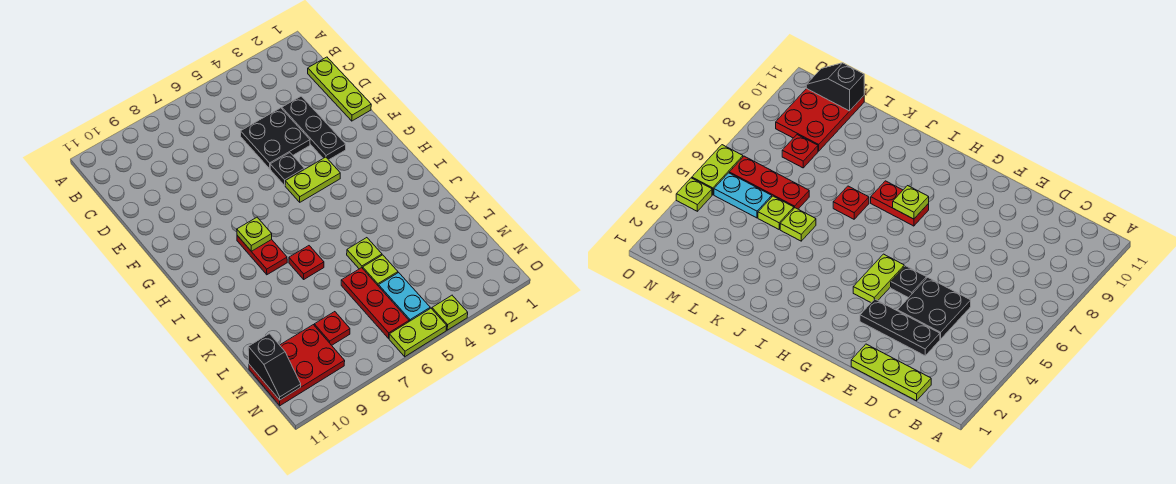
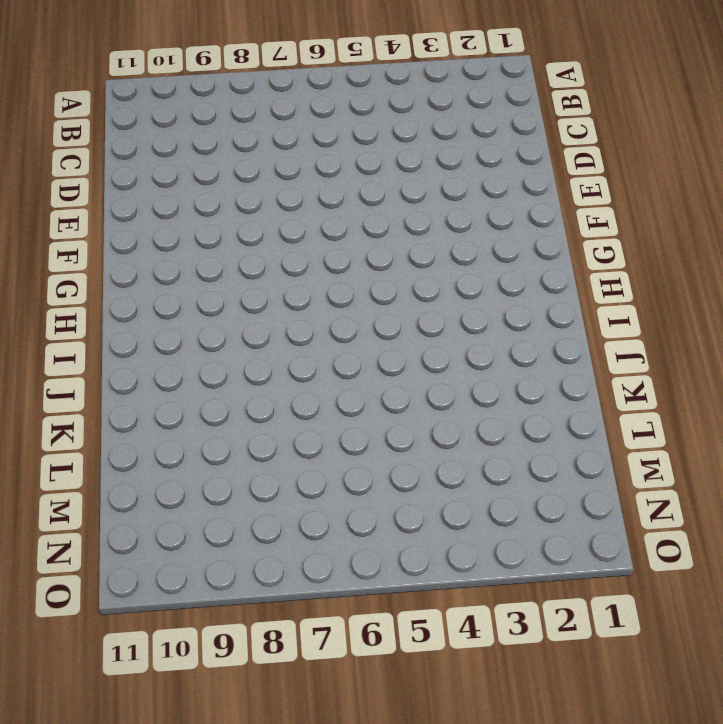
none -> lime 1x3 plate [308,57,371,121]
none -> black 1x3 plate [282,96,346,160]
none -> black 2x2 plate [241,108,310,169]

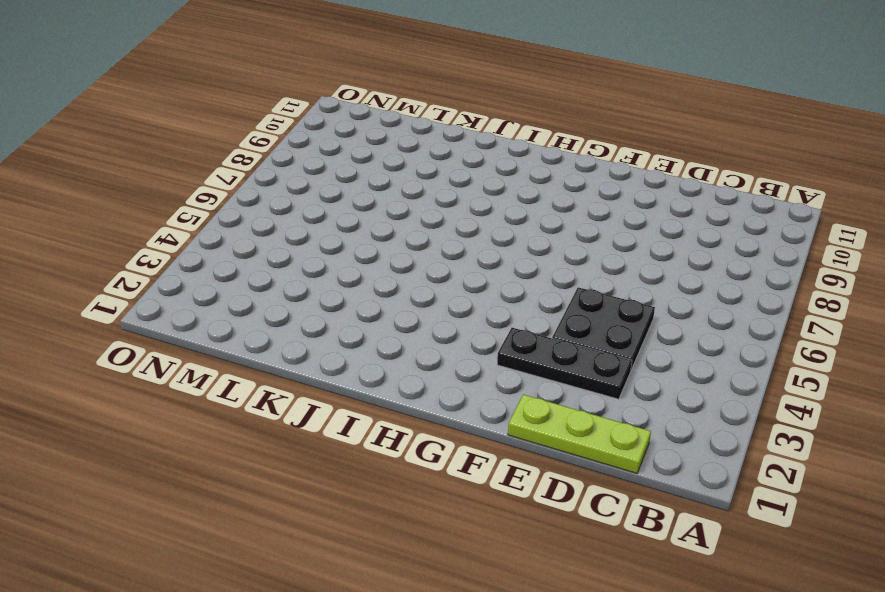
none -> black 1x1 plate [270,153,304,185]
none -> lime 1x2 plate [285,157,340,202]
none -> red 1x2 plate [237,236,287,275]

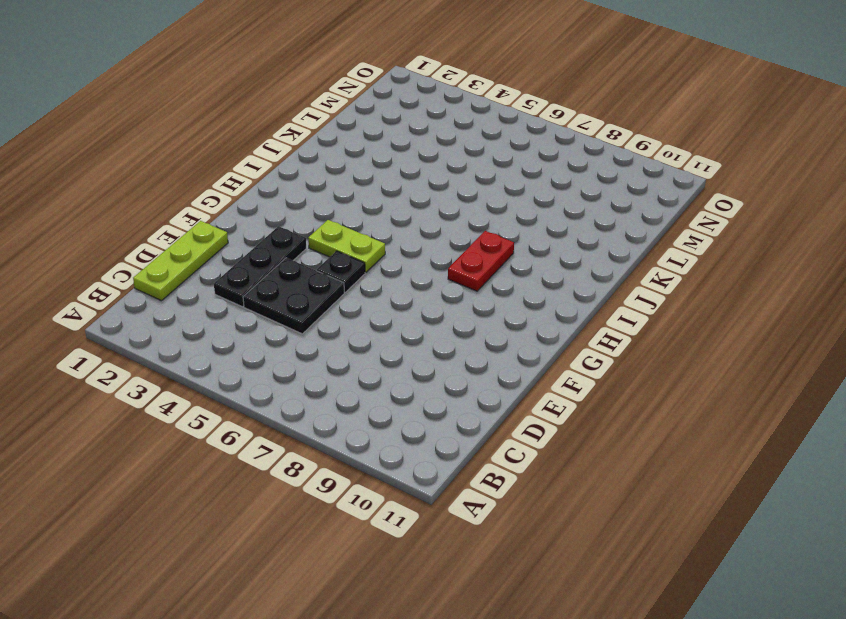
none -> red 1x1 plate [289,246,324,279]
none -> lime 1x1 plate [347,238,382,269]
none -> lime 1x1 plate [363,255,398,286]

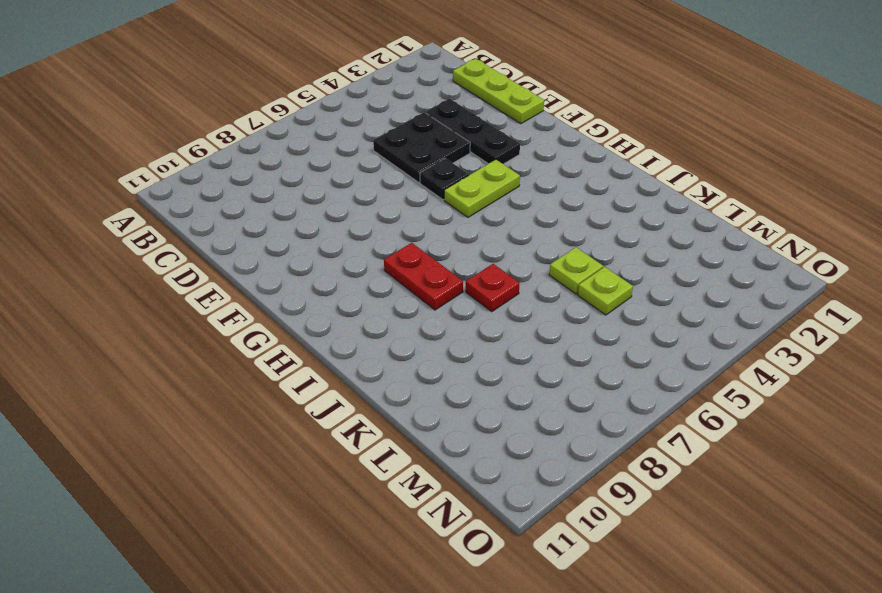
none -> red 1x3 plate [341,268,409,338]
none -> cyan 1x2 plate [379,273,430,321]
none -> red 1x1 plate [314,312,350,345]

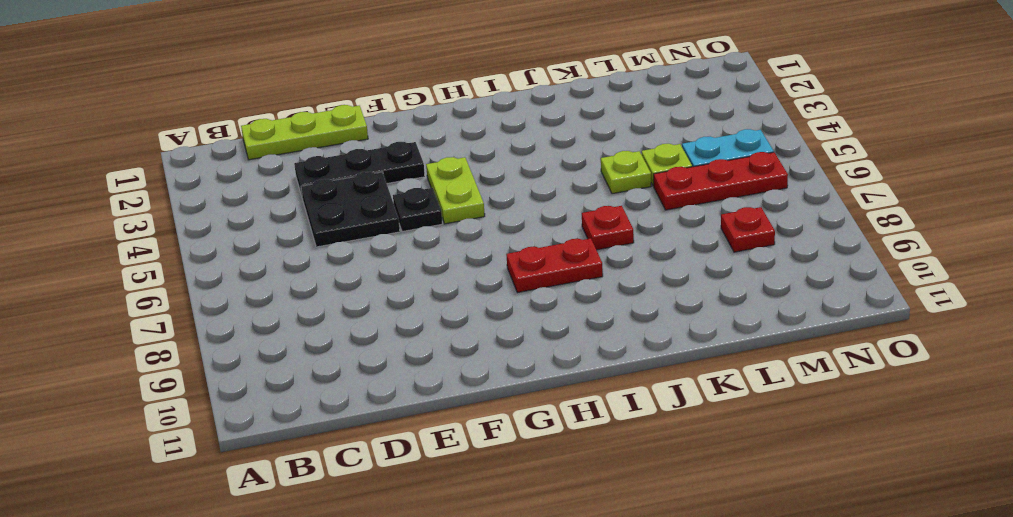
none -> red 2x3 plate [249,325,345,406]
none -> lime 1x1 plate [432,295,468,330]
none -> lime 1x2 plate [389,308,447,357]

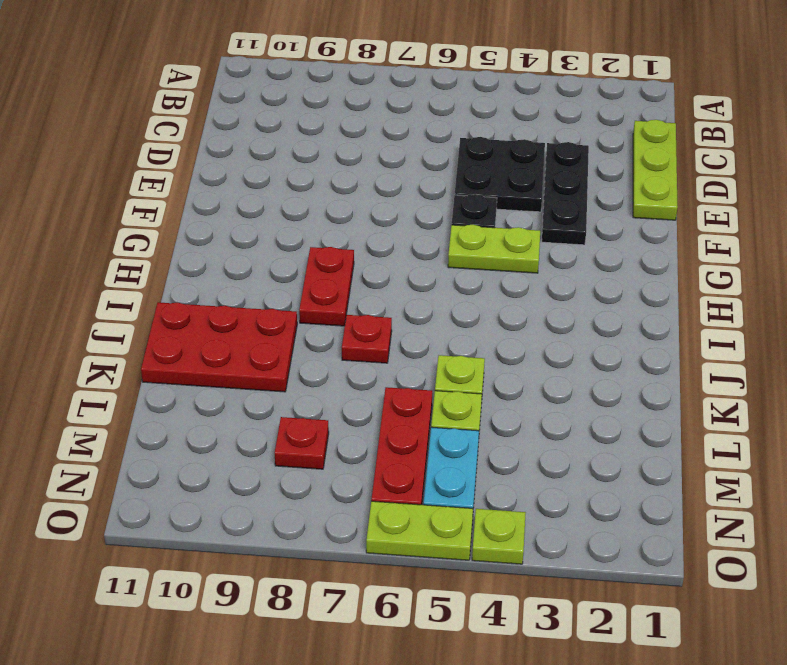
red 2x3 plate [141,302,297,392] -> red 2x3 plate moved to [249,325,345,406]
none -> lime 1x1 plate [237,217,272,251]
none -> black 1x2 slope [248,334,301,400]

